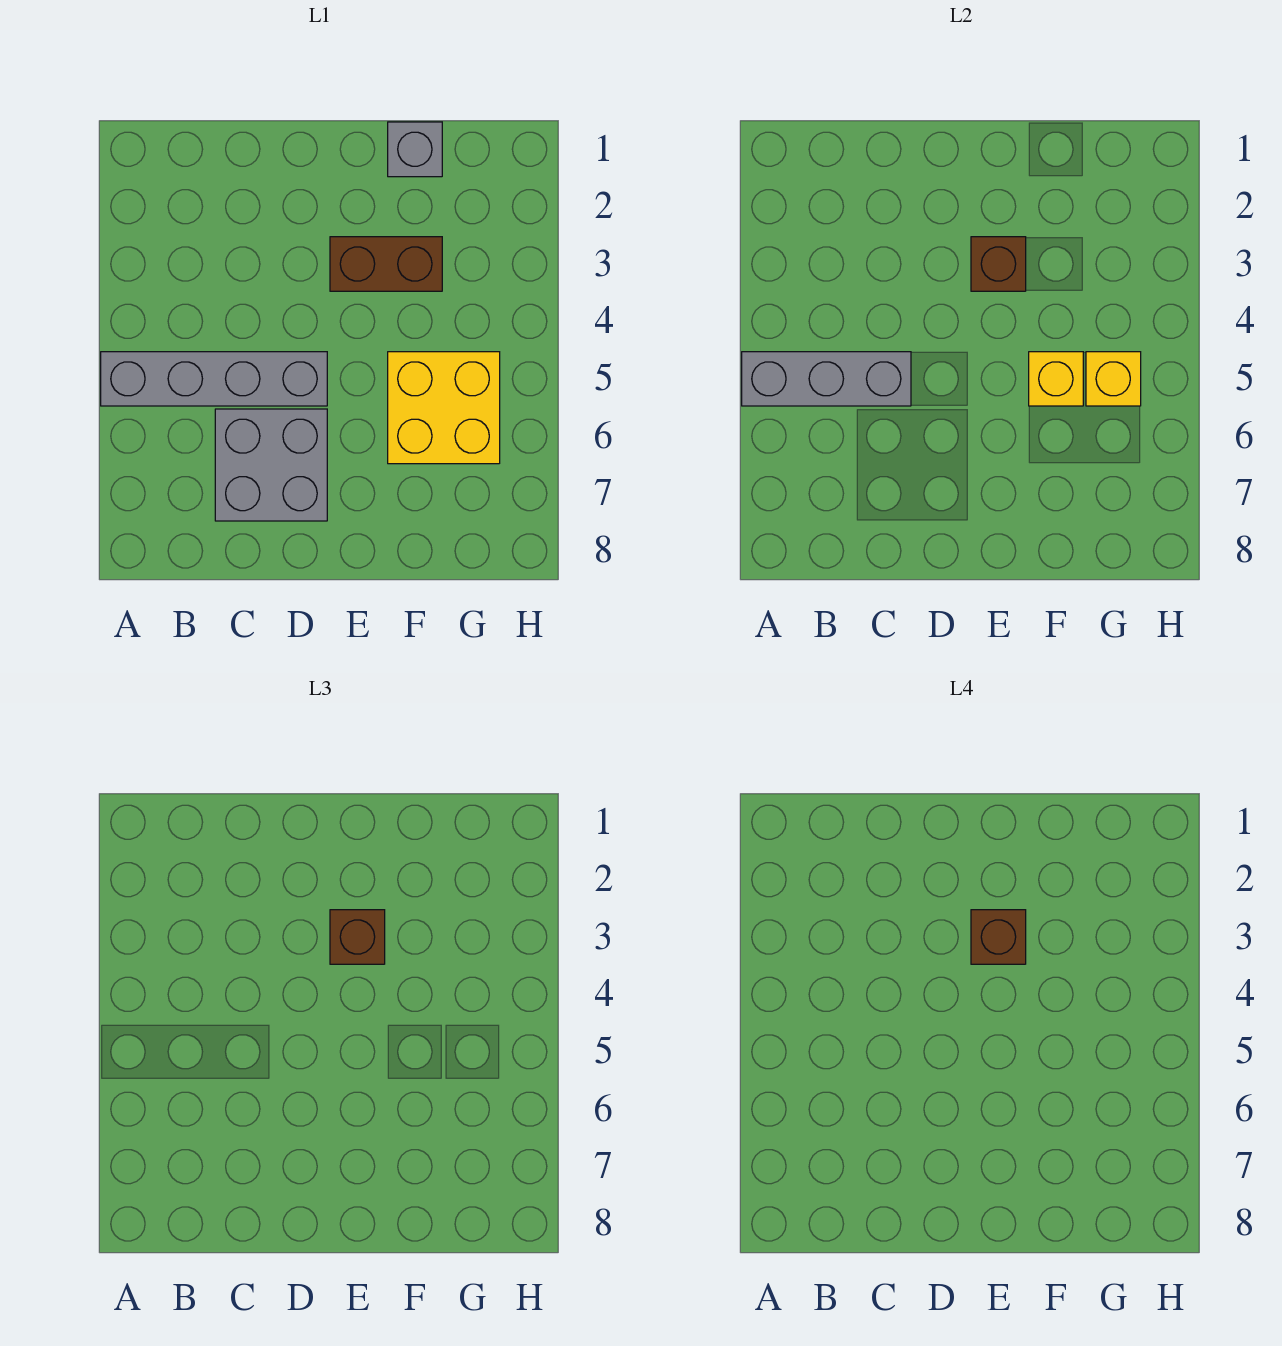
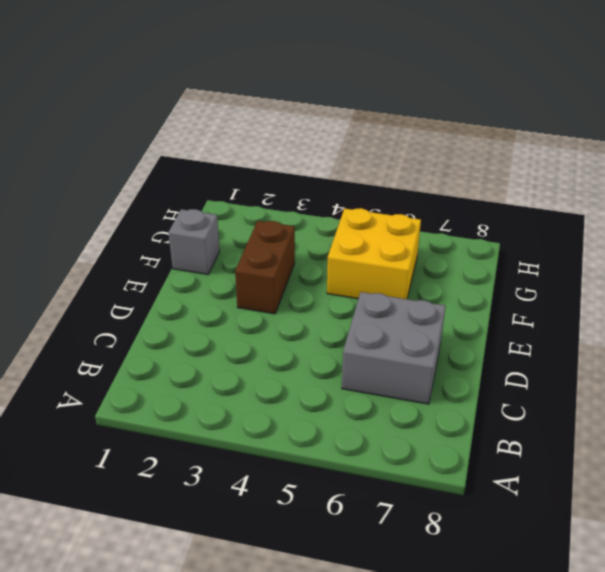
none -> grey 1x4 brick [101,352,327,406]
none -> grey 1x3 brick [742,352,911,406]

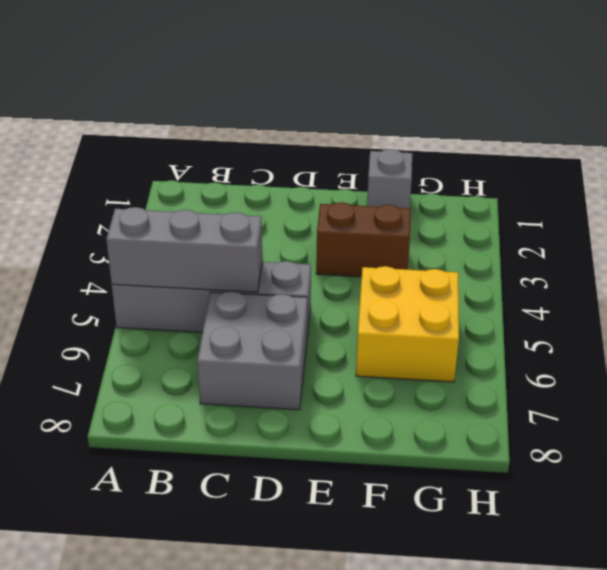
none -> brown 1x1 brick [971,237,1026,291]
none -> yellow 1x1 brick [1029,352,1083,406]

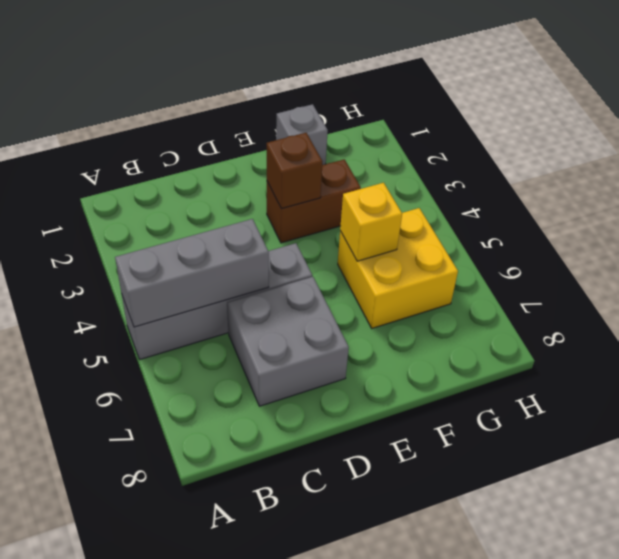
none -> yellow 1x1 brick [1086,352,1141,406]
none -> brown 1x1 brick [330,910,385,964]

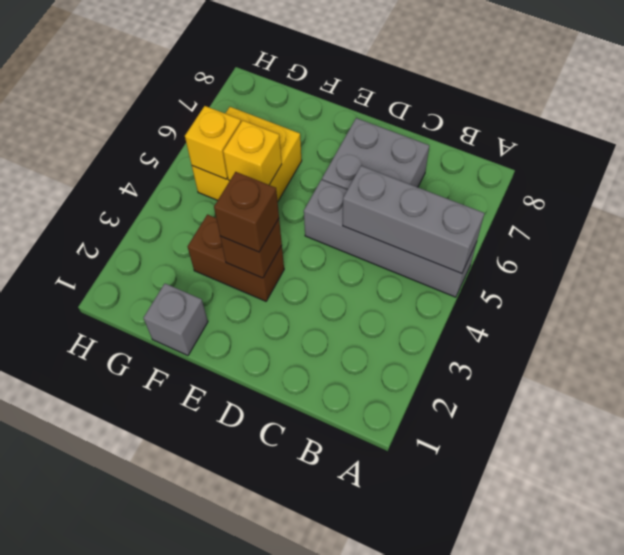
none -> brown 1x1 brick [971,910,1026,964]

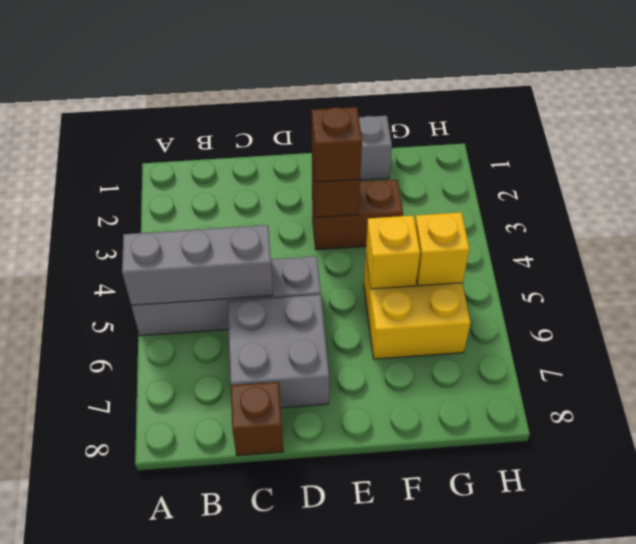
brown 1x1 brick [231,382,284,456] -> brown 1x1 brick moved to [971,910,1026,964]

